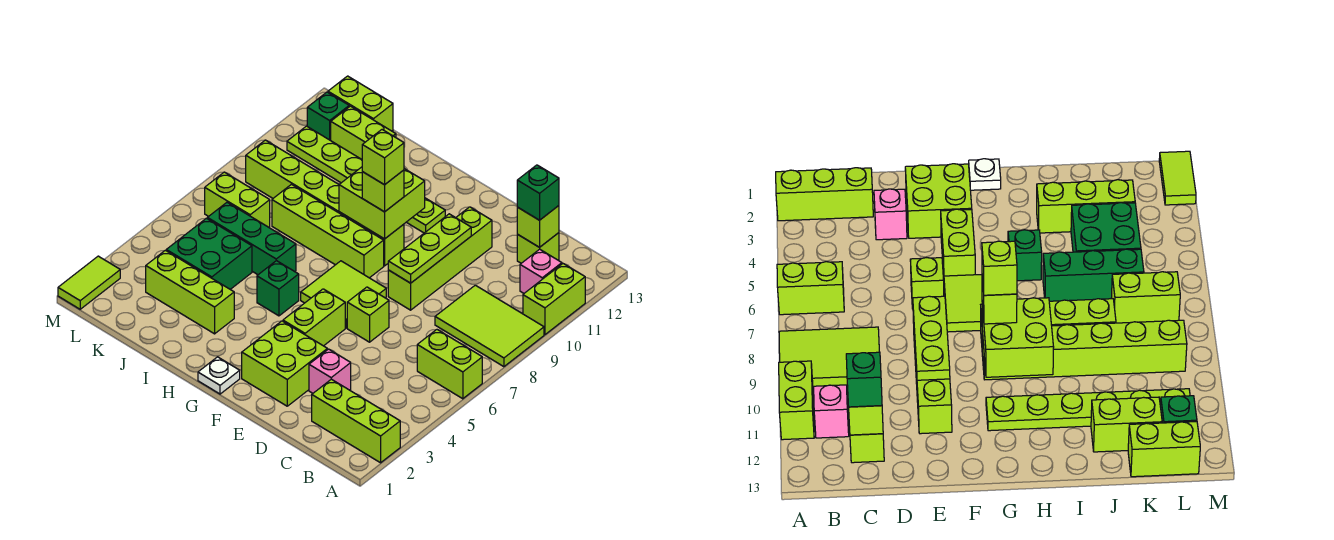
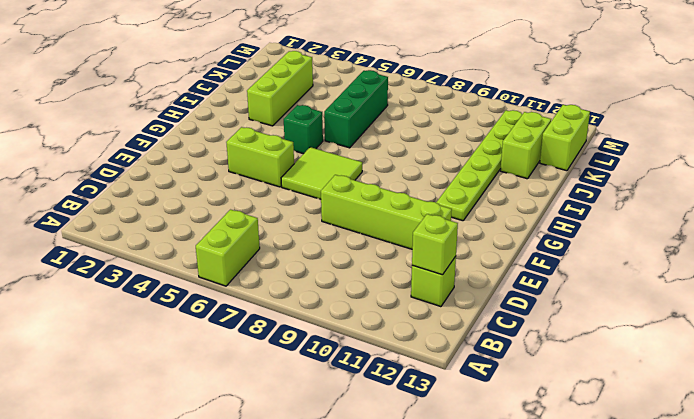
none -> lime 1x3 brick [312,379,400,463]
none -> lime 2x3 tile [435,285,544,367]
none -> lime 1x2 brick [523,264,585,334]
none -> pink 1x1 brick [520,249,562,293]

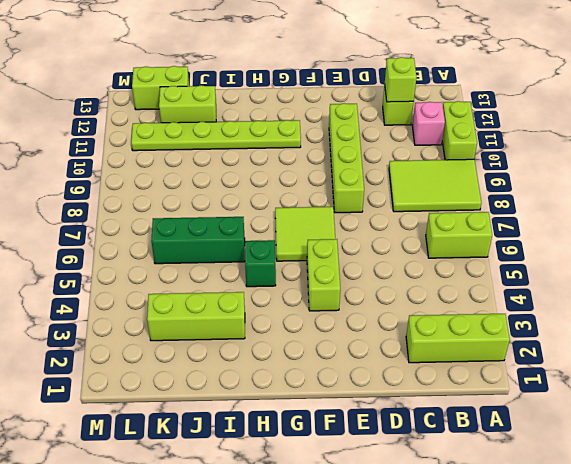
none -> pink 1x1 brick [309,349,351,393]
none -> lime 2x2 brick [242,321,327,406]
none -> lime 1x1 brick [347,287,389,342]
none -> white 1x1 plate [198,357,240,394]

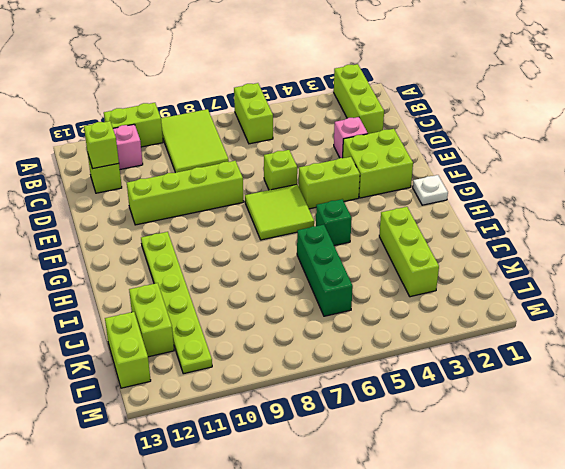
none -> lime 1x4 brick [272,184,384,278]
none -> lime 1x6 brick [246,140,404,266]
none -> green 2x2 brick [166,218,252,289]
none -> lime 1x2 brick [205,172,270,227]

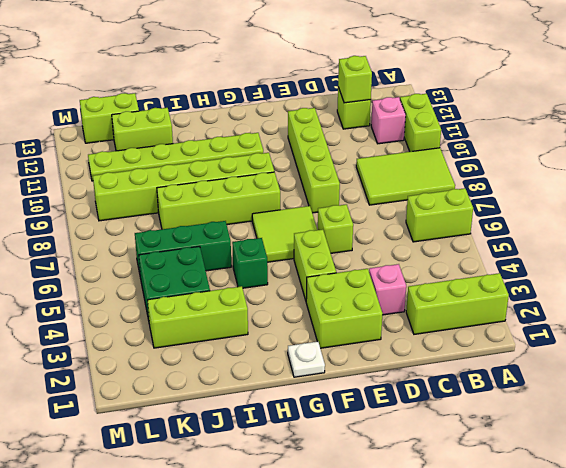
none -> lime 1x2 brick [205,172,270,227]
none -> green 1x1 brick [307,92,349,140]
none -> lime 1x2 tile [58,256,120,309]
none -> lime 1x3 plate [388,214,471,283]

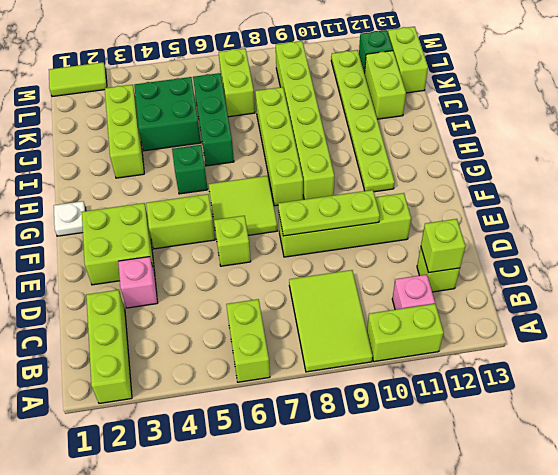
none -> lime 2x2 brick [339,167,425,239]
none -> green 1x1 brick [517,165,559,220]
none -> lime 1x1 brick [362,170,404,212]
none -> lime 1x1 brick [362,130,404,185]

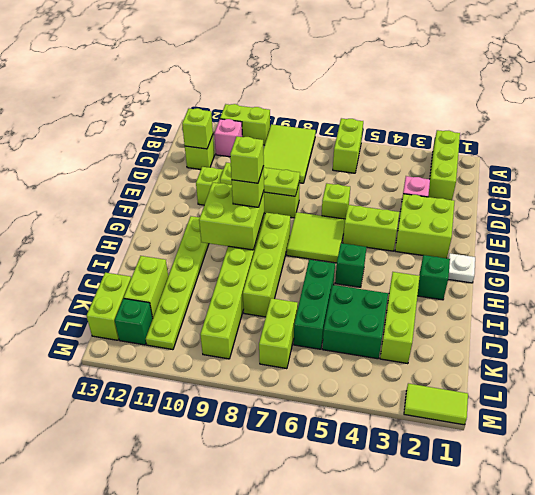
green 1x1 brick [417,255,450,300] -> green 1x1 brick moved to [517,165,559,220]

